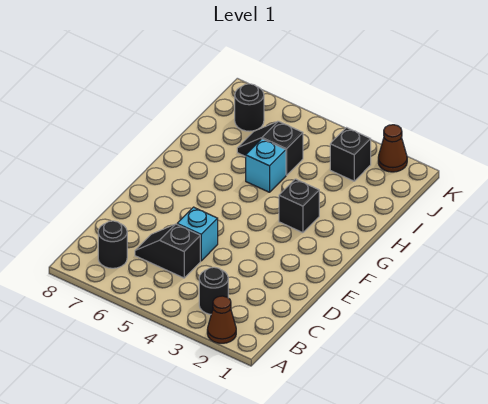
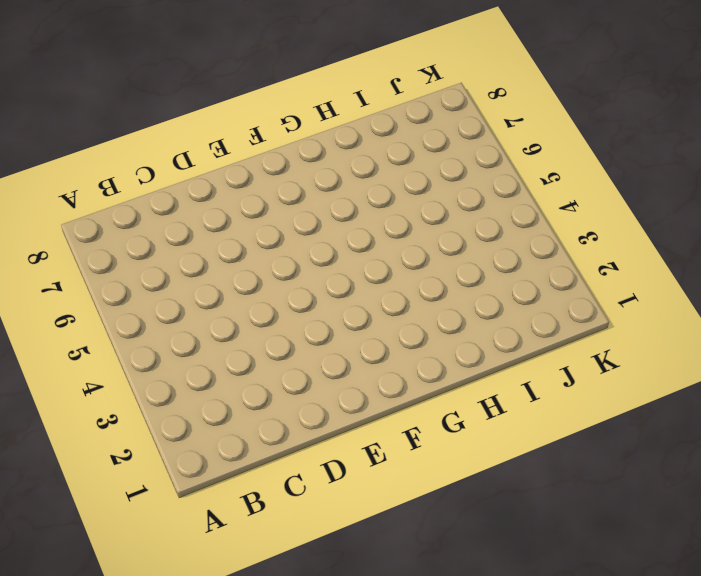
none -> brown 1x1 cone [207,296,236,343]
none -> black 1x1 round brick [199,267,228,314]

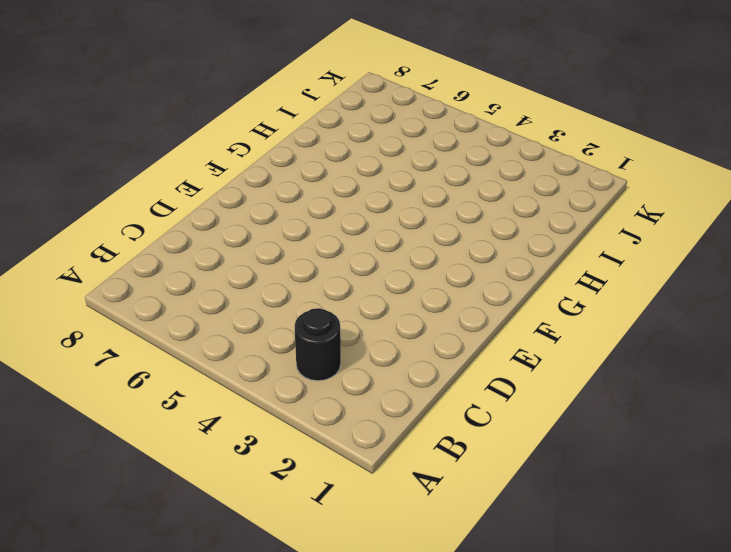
none -> brown 1x1 cone [207,296,236,343]
none -> black 1x1 round brick [98,221,127,268]

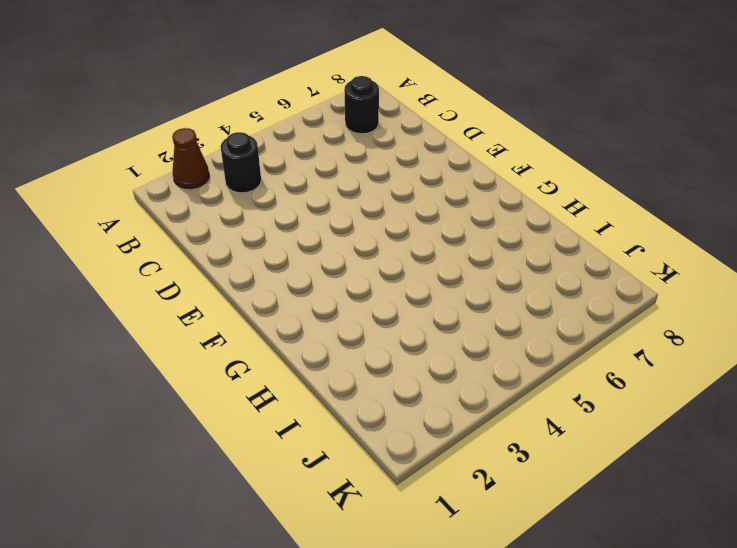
none -> black 1x2 slope [135,224,200,278]
none -> cyan 1x1 brick [177,207,218,261]

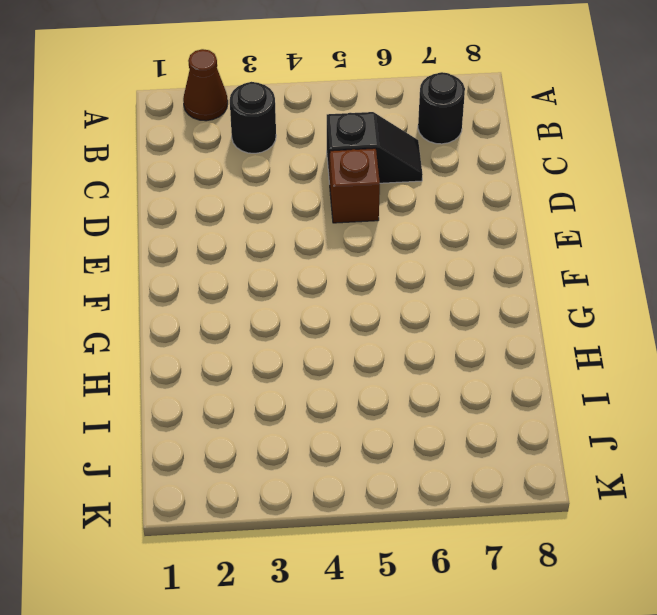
brown 1x1 brick [330,148,380,223] -> cyan 1x1 brick [177,207,218,261]
none -> black 1x1 brick [279,179,319,233]
none -> cyan 1x1 brick [246,139,286,192]

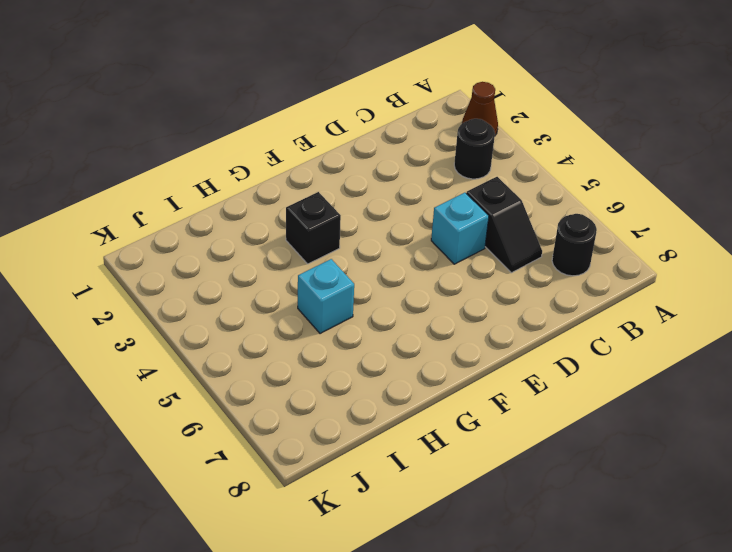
none -> black 1x2 slope [237,121,303,175]
none -> black 1x1 brick [330,128,371,181]

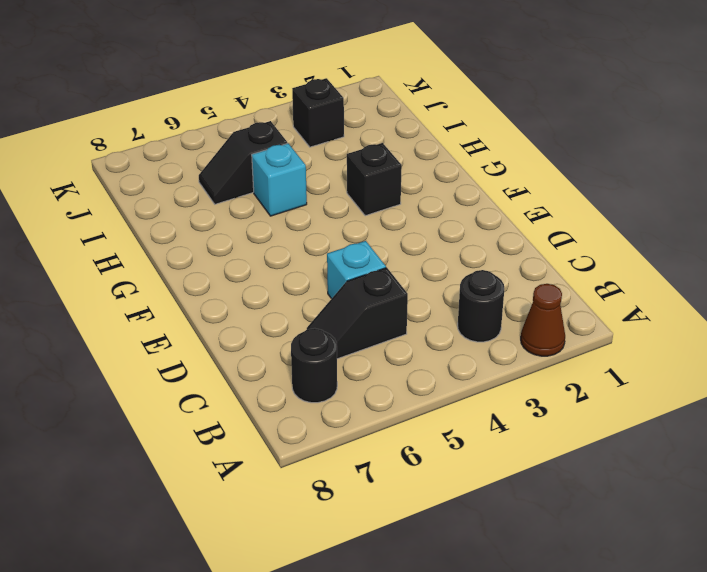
none -> black 1x1 round brick [235,84,264,131]
none -> brown 1x1 cone [378,125,407,172]

